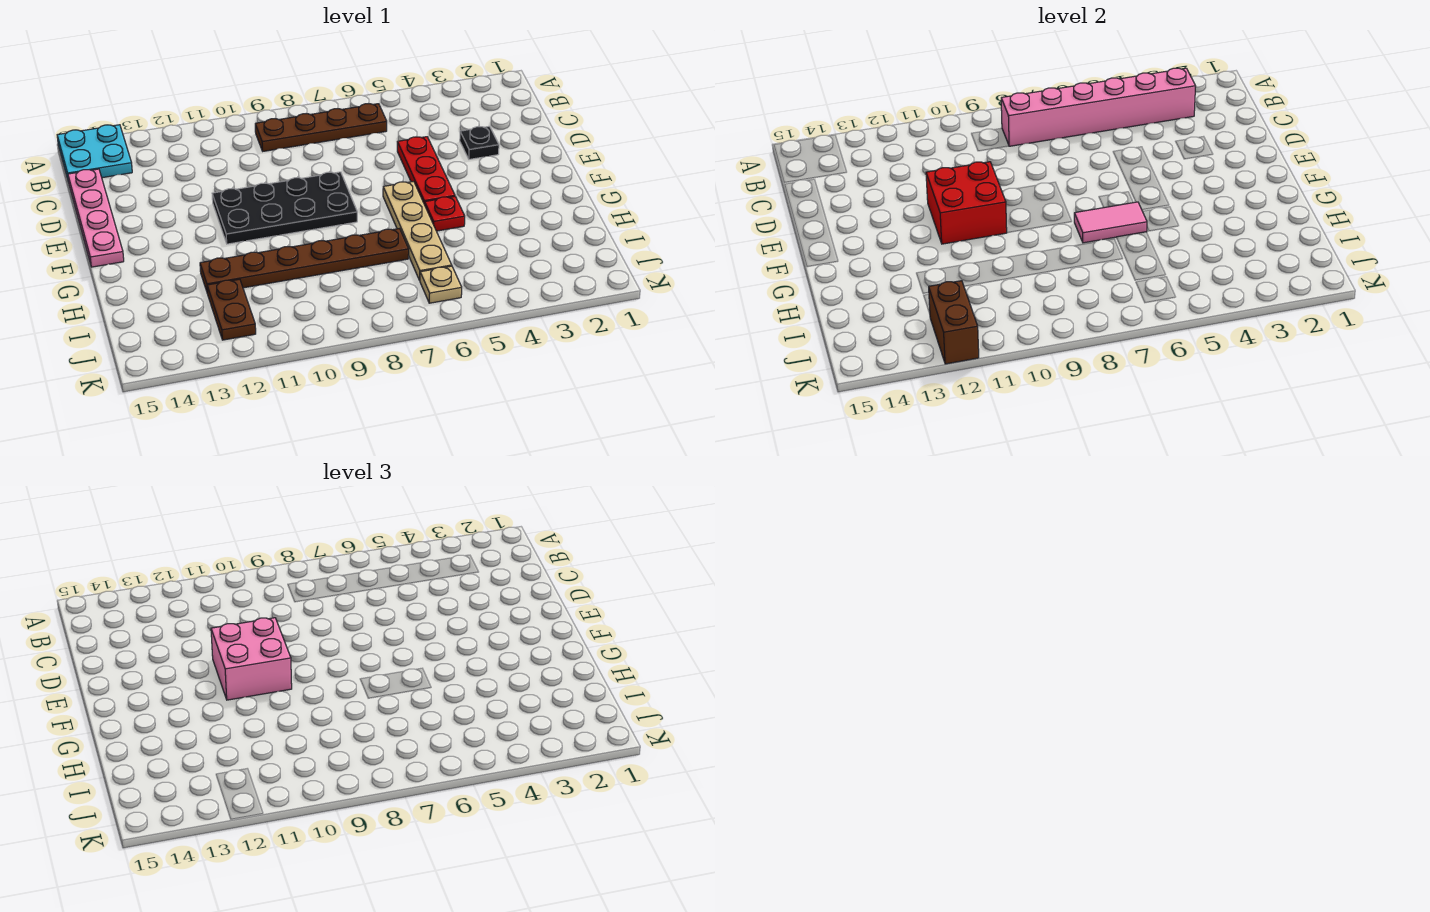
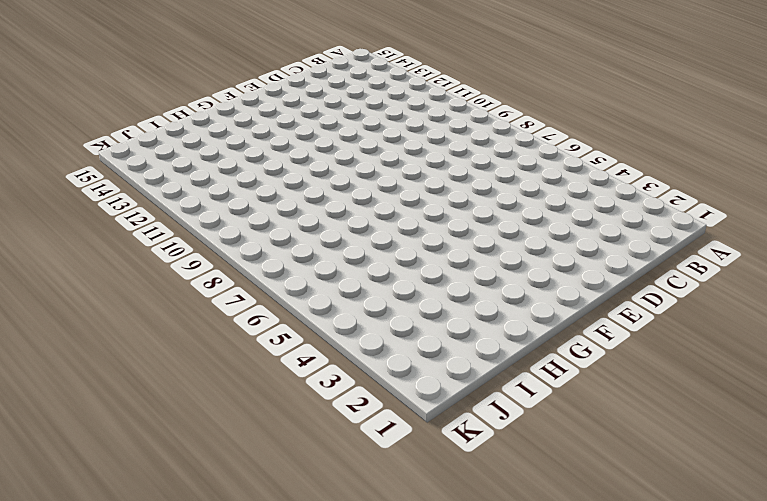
none -> cyan 2x2 plate [57,125,132,182]
none -> brown 1x4 plate [255,104,387,151]
none -> pink 1x4 plate [68,169,124,267]

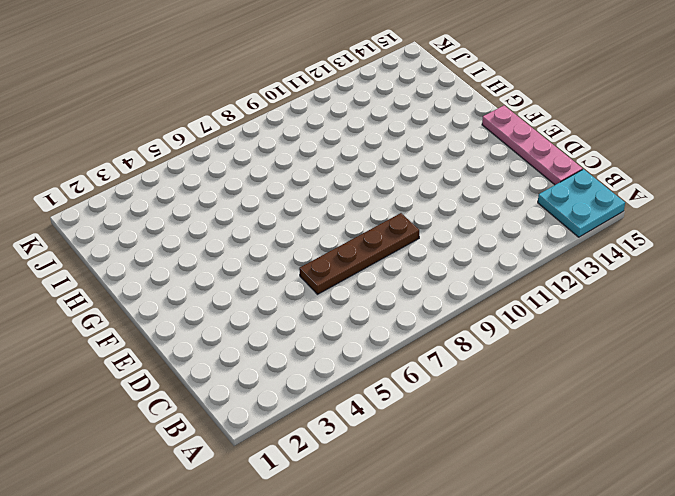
brown 1x4 plate [299,213,419,294] -> brown 1x4 plate moved to [255,104,387,151]
none -> black 1x1 plate [460,126,499,159]
none -> red 1x3 plate [397,137,455,205]
none -> black 2x4 plate [212,172,357,244]

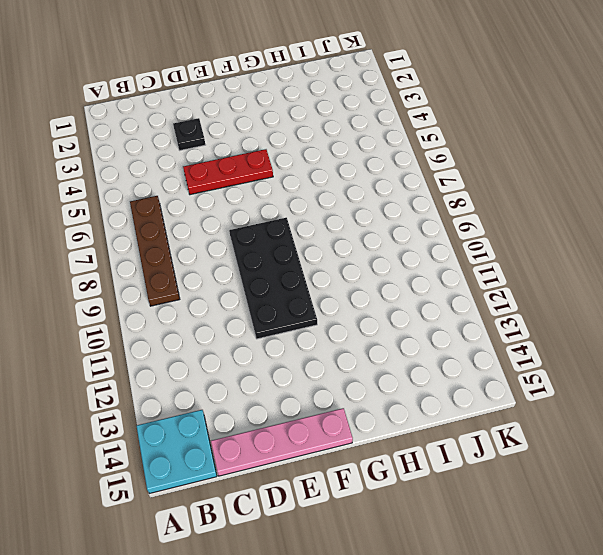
none -> tan 1x4 plate [383,181,452,280]
none -> red 1x1 plate [425,197,465,231]
none -> brown 1x6 plate [200,229,409,294]

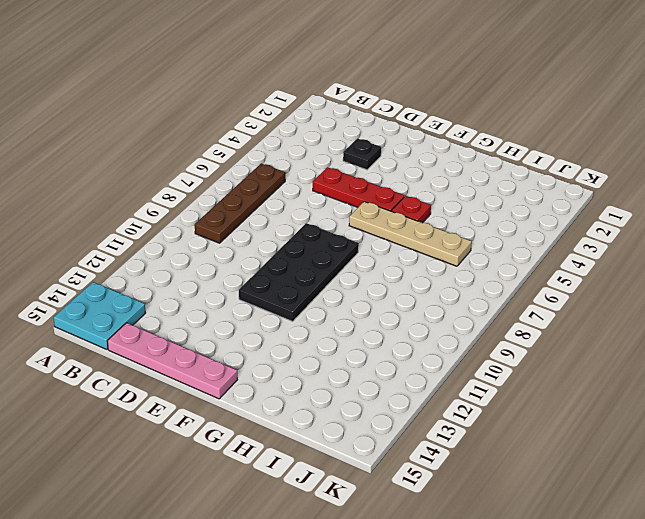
none -> brown 1x6 plate [200,229,409,294]
none -> brown 1x2 plate [207,279,256,340]
none -> tan 1x1 plate [420,266,462,303]

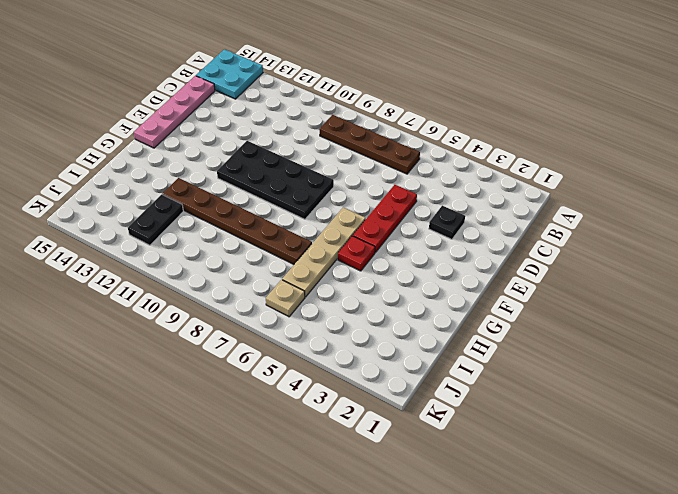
black 1x2 plate [128,194,183,245] -> brown 1x2 plate [207,279,256,340]
none -> pink 1x6 brick [1001,68,1196,146]
none -> red 2x2 brick [926,162,1007,244]
none -> pink 1x2 tile [1074,202,1147,243]

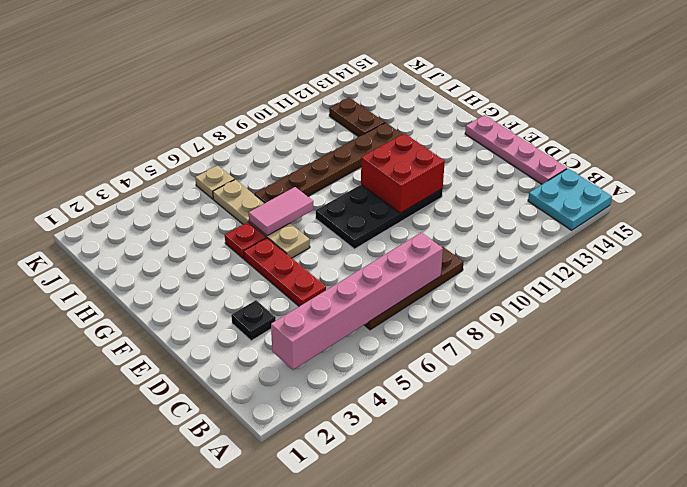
none -> brown 1x2 brick [929,281,979,364]
none -> pink 2x2 brick [211,618,292,700]

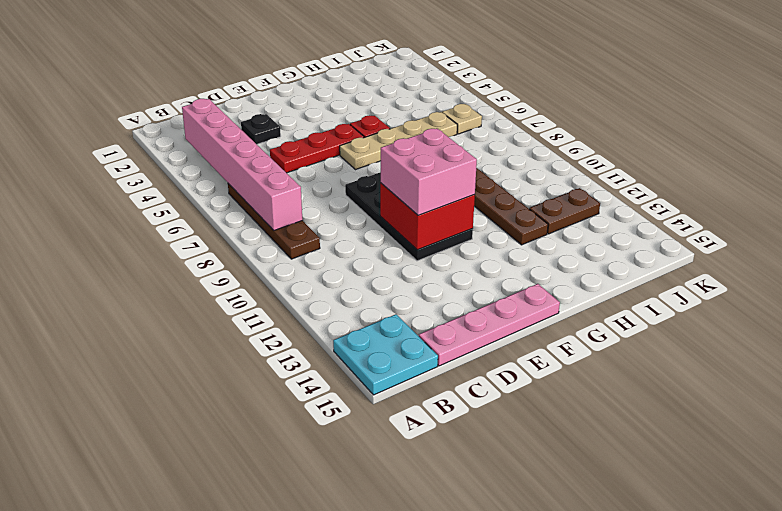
none -> pink 1x2 tile [1074,202,1147,243]
none -> brown 1x2 brick [929,281,979,364]

